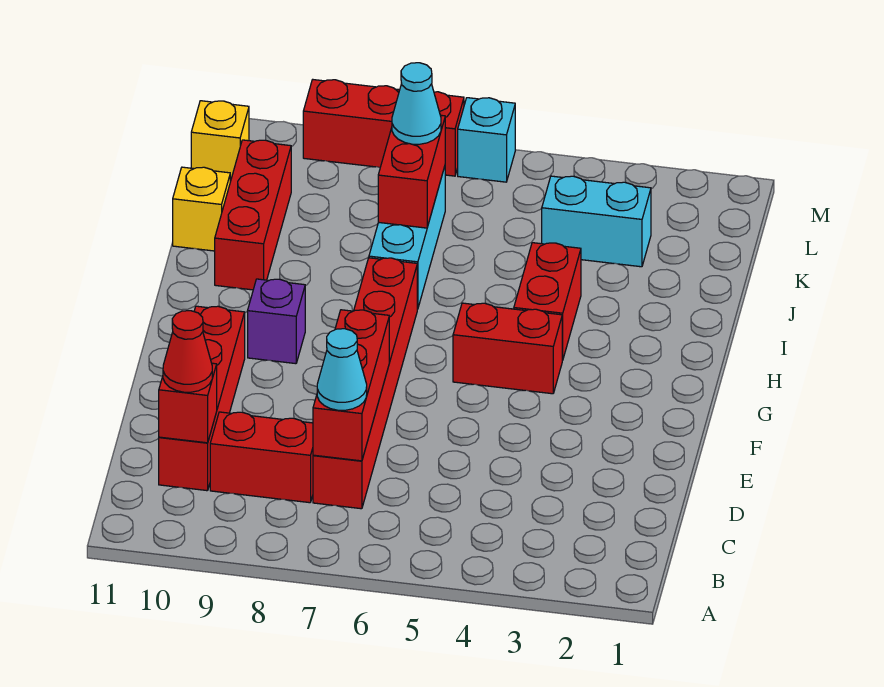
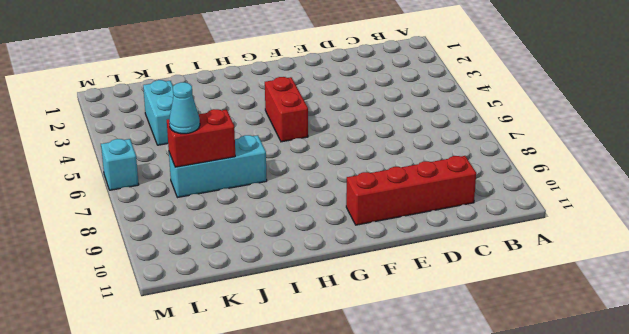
none -> red 1x6 brick [313,258,417,509]
none -> red 1x2 brick [210,412,313,503]
none -> purple 1x1 brick [248,279,305,364]

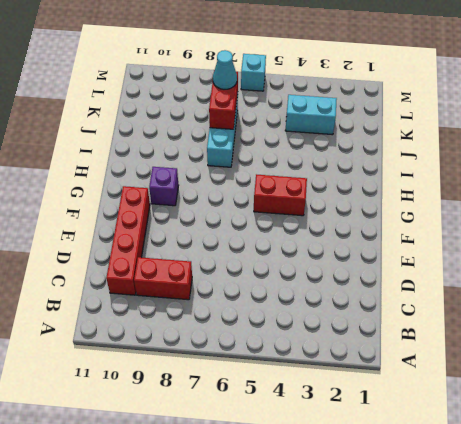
none -> red 1x6 brick [313,258,417,509]
none -> red 1x2 brick [514,243,581,360]
none -> red 1x3 brick [215,140,291,290]

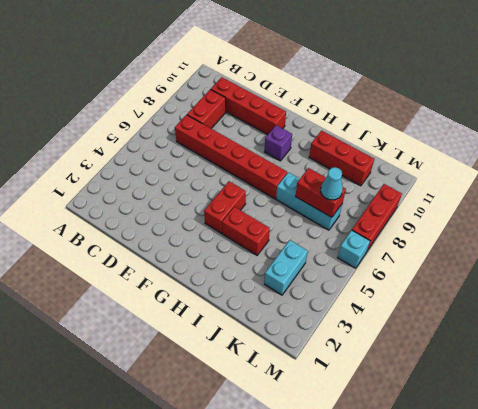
none -> yellow 1x1 brick [173,167,230,251]
none -> yellow 1x1 brick [191,101,249,182]
none -> red 1x3 brick [313,310,389,461]

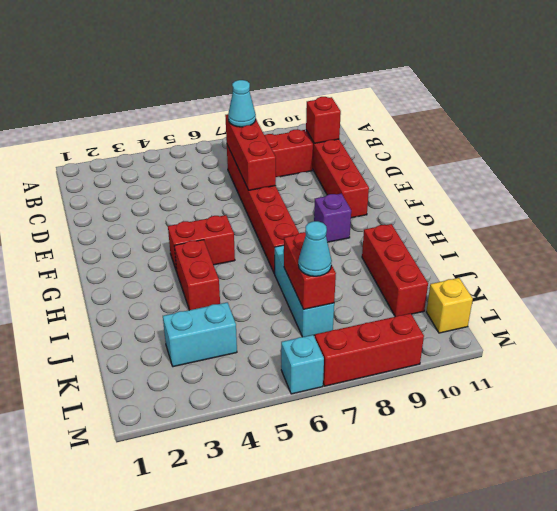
none -> yellow 1x1 brick [173,167,230,251]
none -> red 1x1 cone [163,311,212,392]

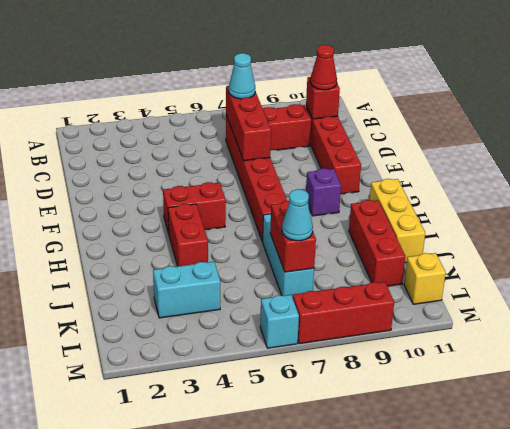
yellow 1x3 brick [370,179,425,263] -> yellow 1x1 brick [173,167,230,251]

